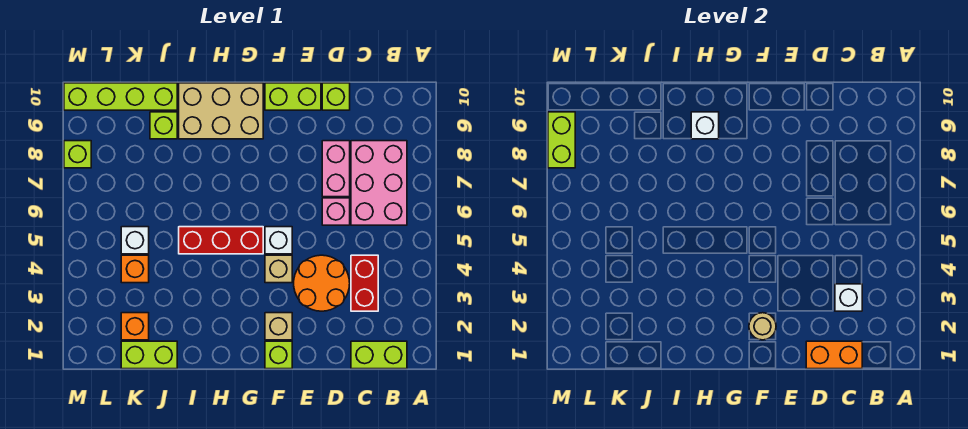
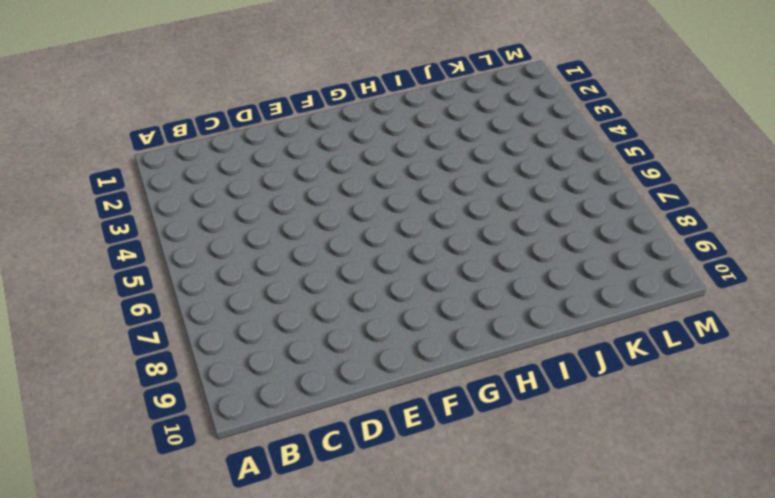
none -> lime 1x2 brick [351,341,407,369]
none -> pink 2x3 brick [351,141,407,225]
none -> red 1x2 brick [351,255,378,311]

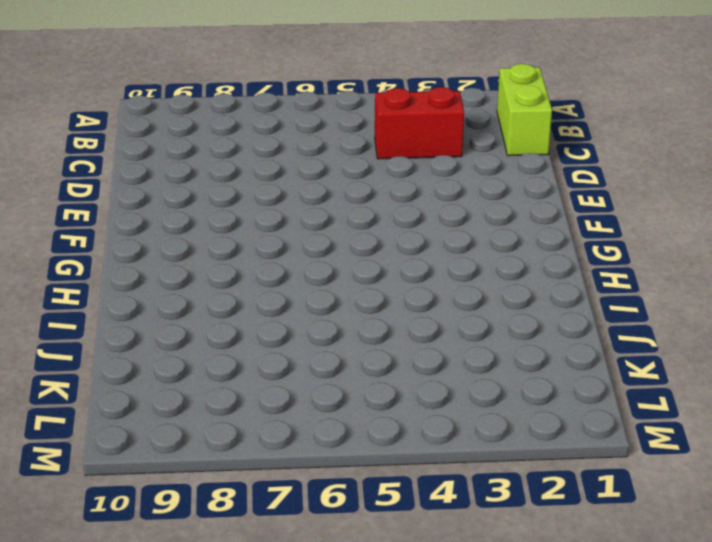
none -> pink 2x3 brick [351,141,407,225]
none -> orange 2x2 round brick [294,255,350,311]
none -> pink 1x1 brick [322,198,350,225]

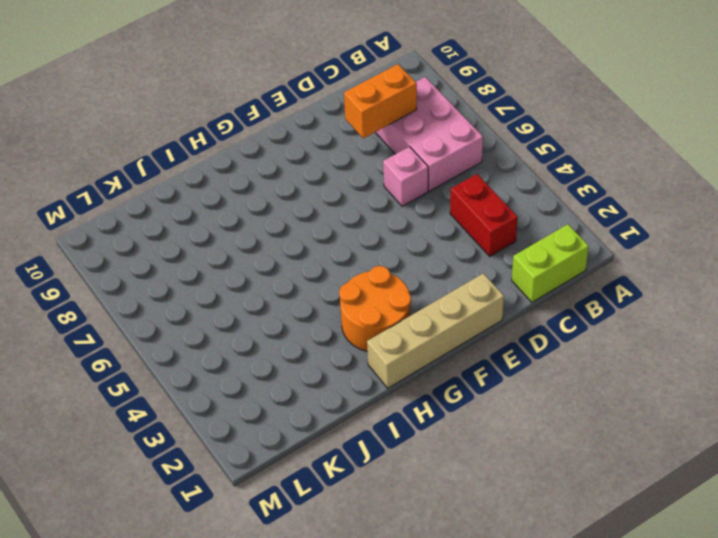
orange 1x2 brick [344,64,417,138] -> orange 1x2 brick moved to [806,341,862,369]
tan 1x4 brick [367,273,504,388] -> lime 1x1 brick [265,341,292,369]
orange 2x2 round brick [339,266,411,351] -> orange 2x2 round brick moved to [294,255,350,311]
none -> pink 1x2 brick [322,141,350,197]
none -> lime 1x1 brick [322,83,350,110]
none -> lime 1x2 brick [265,83,321,110]

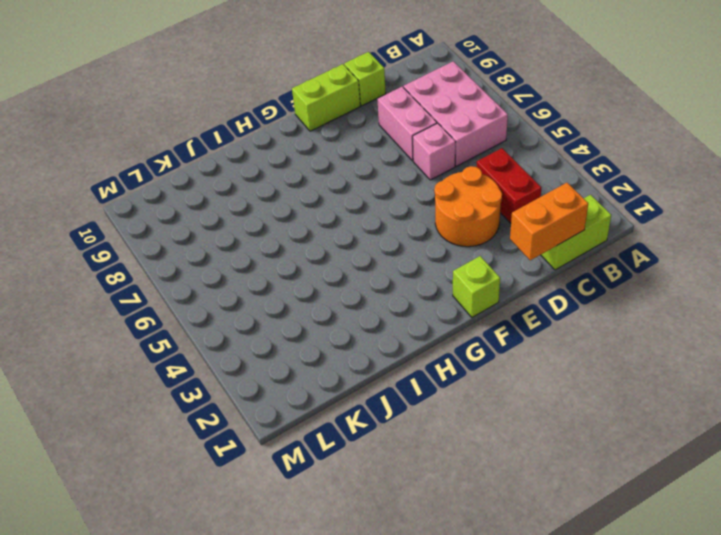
none -> tan 1x1 brick [265,313,292,340]
none -> tan 1x1 brick [265,255,292,283]
none -> white 1x1 brick [265,227,292,254]

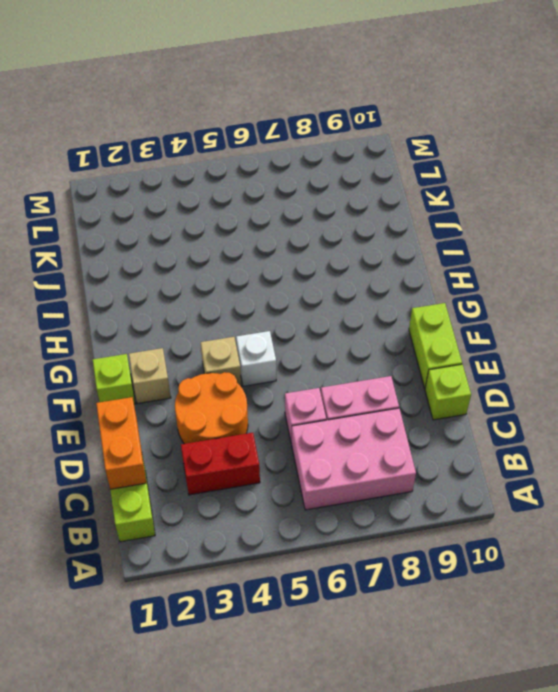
none -> red 1x3 brick [179,227,263,254]
none -> tan 2x3 brick [179,83,263,139]
none -> lime 1x2 brick [121,341,177,369]

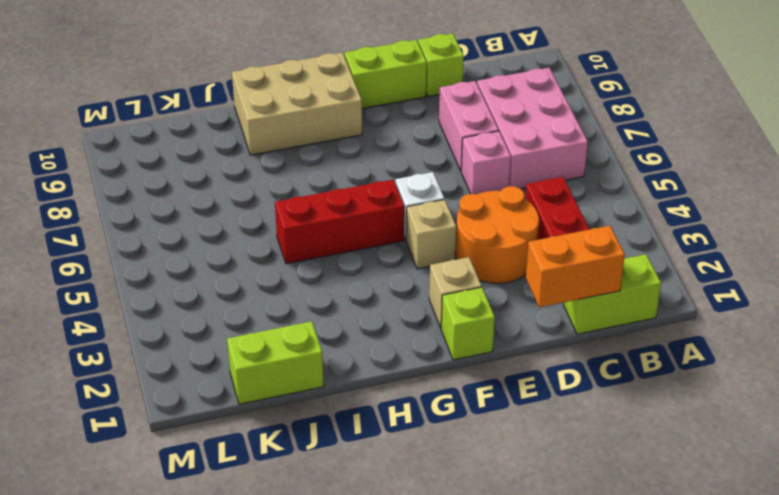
none -> lime 1x1 brick [150,112,177,139]
none -> lime 1x4 brick [64,83,177,110]
none -> orange 1x1 brick [121,313,149,340]

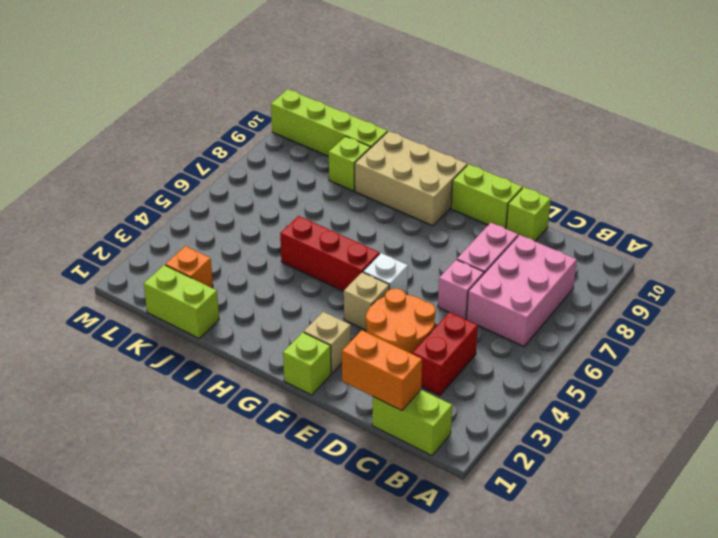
none -> orange 1x1 brick [121,255,149,283]
none -> white 1x1 brick [121,227,149,254]
none -> lime 1x1 brick [64,141,91,168]

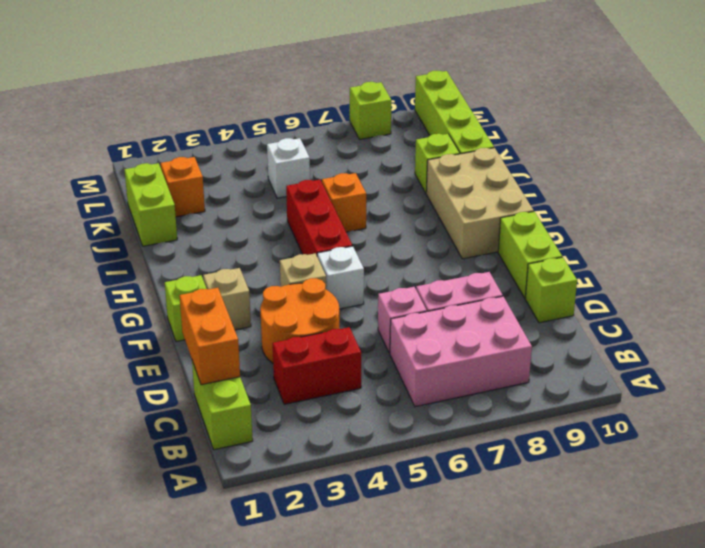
orange 1x1 brick [322,173,366,232] -> orange 1x1 brick moved to [121,255,149,283]
none -> white 1x1 brick [835,284,862,311]
none -> tan 1x1 round brick [749,313,776,340]
none -> white 1x1 brick [691,112,719,139]

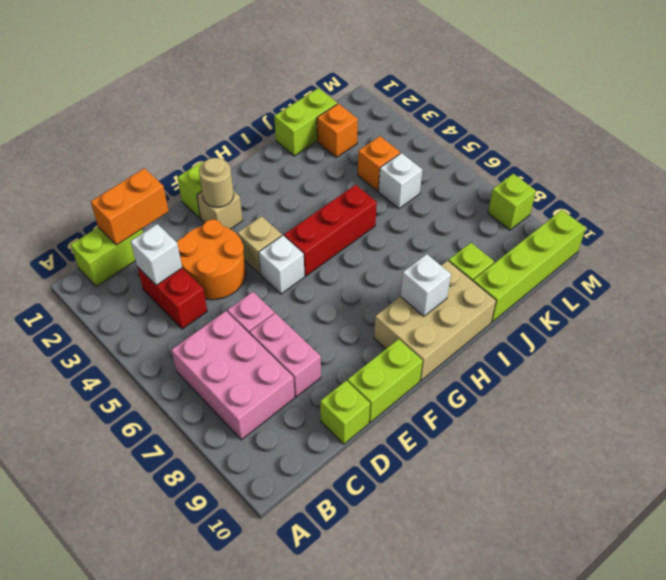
none -> lime 1x2 brick [548,112,575,168]

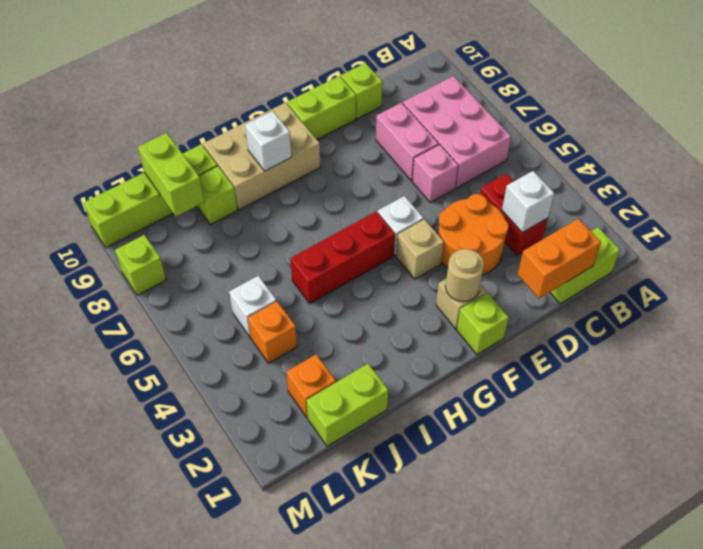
lime 1x2 brick [138,133,204,216] -> lime 1x2 brick moved to [548,112,575,168]

